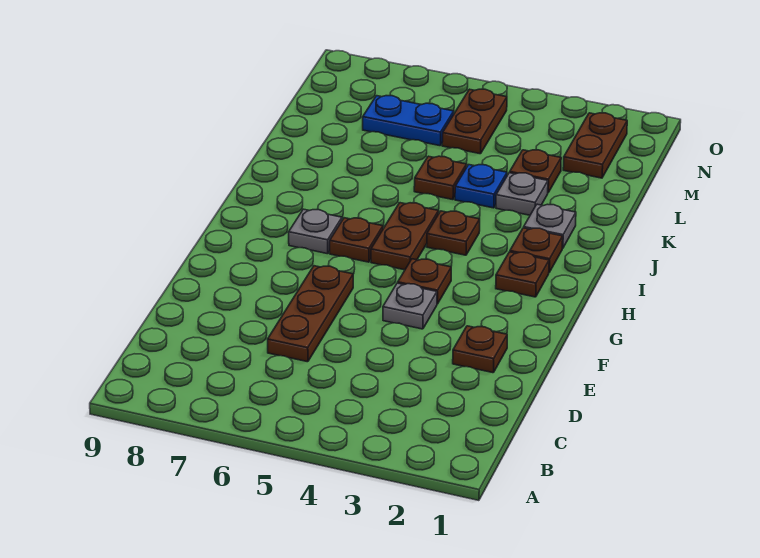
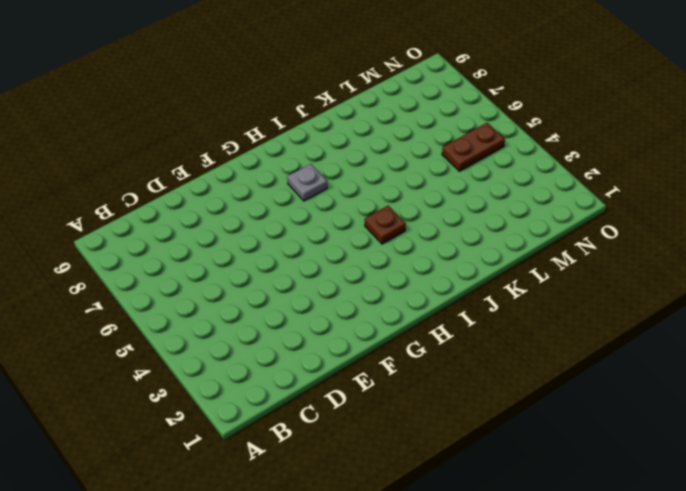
none -> brown 1x3 plate [268,266,353,362]
none -> brown 1x1 plate [453,326,507,373]
none -> grey 1x1 plate [383,283,437,329]

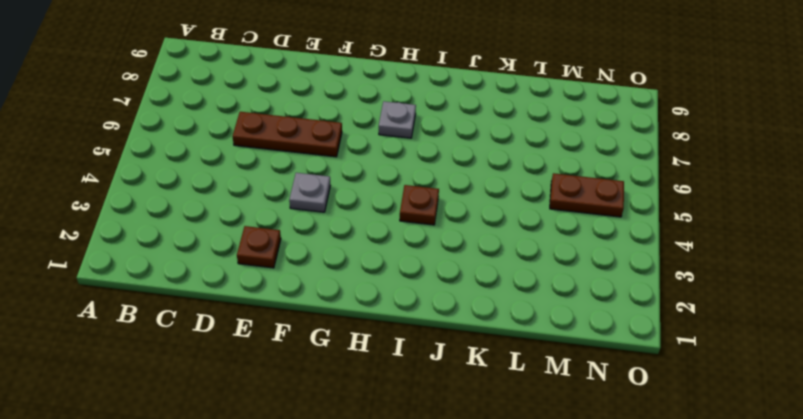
none -> brown 1x1 plate [398,259,451,304]
none -> brown 1x1 plate [496,252,549,297]
none -> brown 1x2 plate [371,203,439,270]

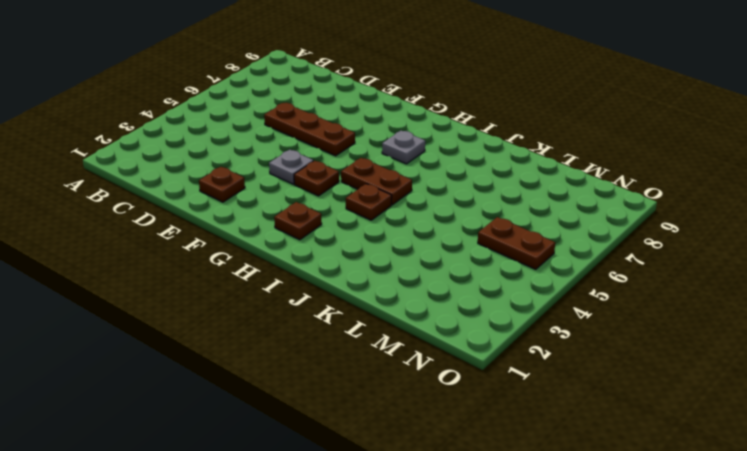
none -> brown 1x1 plate [330,218,383,262]
none -> brown 1x1 plate [510,228,563,272]
none -> grey 1x1 plate [524,204,576,249]

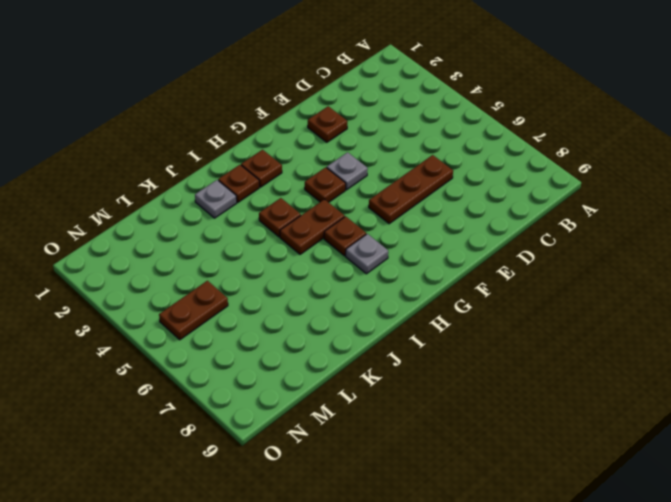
none -> grey 1x1 plate [496,173,548,215]
none -> blue 1x1 plate [455,165,507,208]
none -> brown 1x1 plate [414,156,466,200]

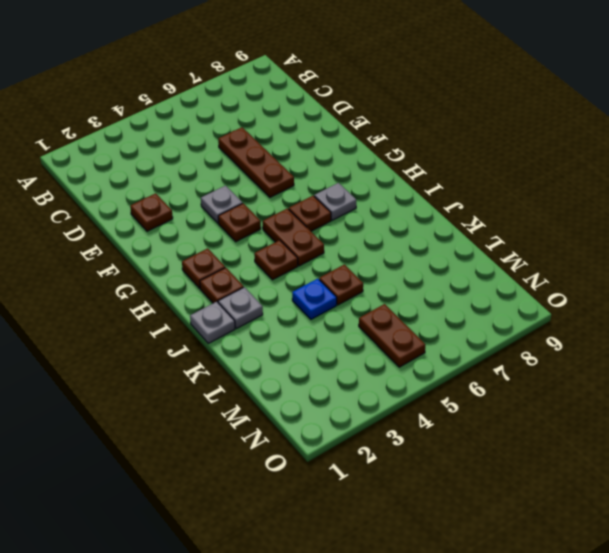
grey 1x1 plate [190,302,235,343] -> grey 1x1 plate moved to [496,173,548,215]
none -> brown 1x1 plate [510,150,561,192]
none -> brown 1x2 plate [563,113,627,178]
none -> blue 1x2 plate [363,96,454,146]

